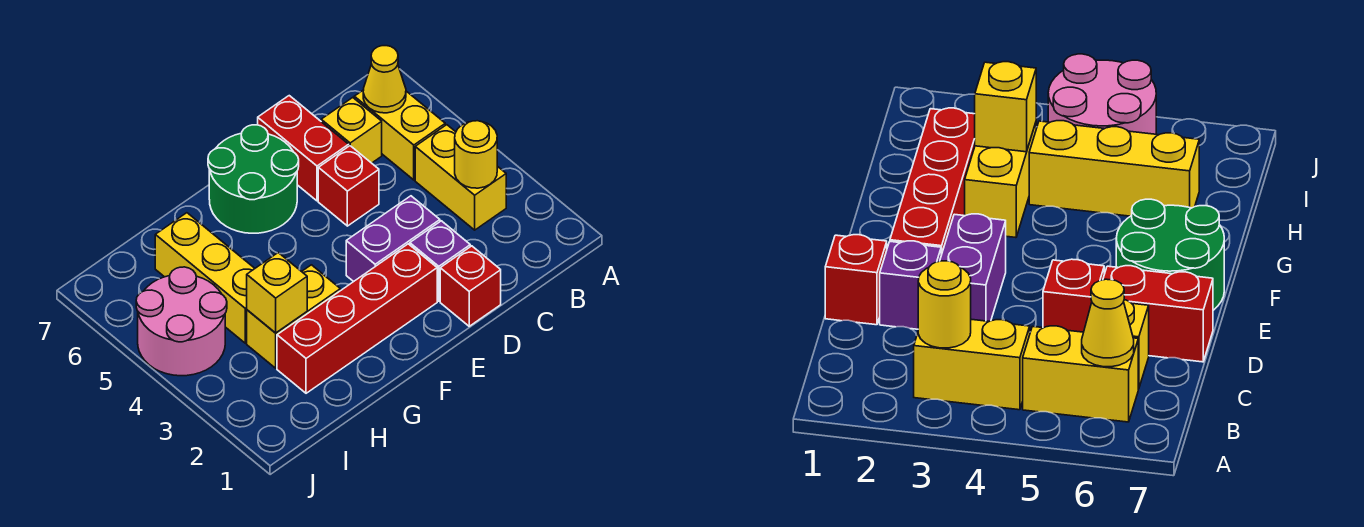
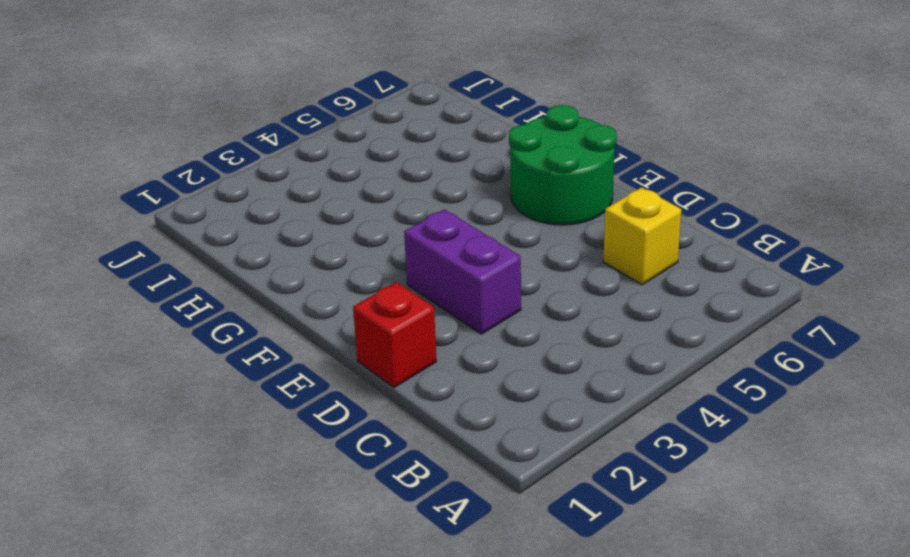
none -> yellow 1x2 brick [415,125,506,230]
none -> yellow 1x2 brick [354,90,445,180]
none -> purple 1x1 brick [410,221,470,301]

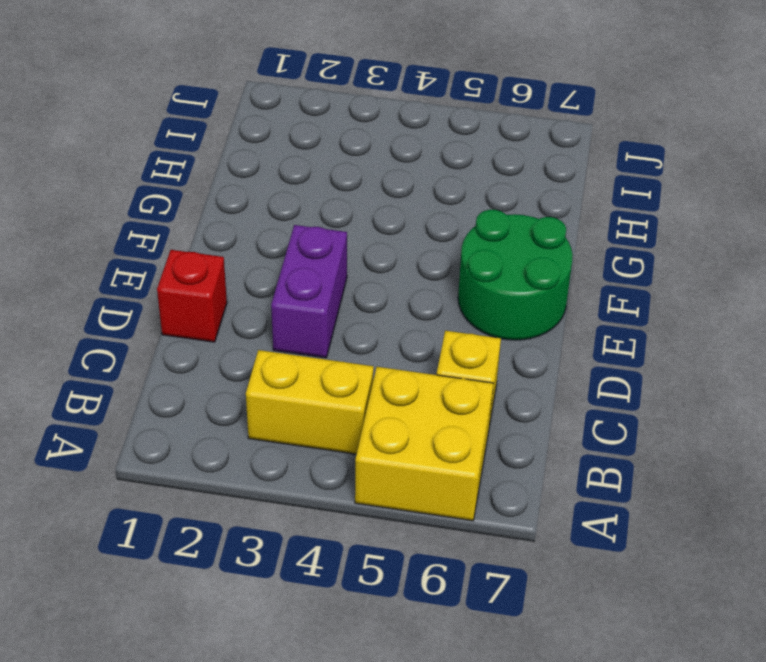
yellow 2x2 brick [355,367,494,521] -> yellow 1x2 brick [354,90,445,180]
none -> purple 1x1 brick [410,221,470,301]
none -> red 1x1 brick [318,146,379,226]
none -> red 1x2 brick [258,96,349,201]

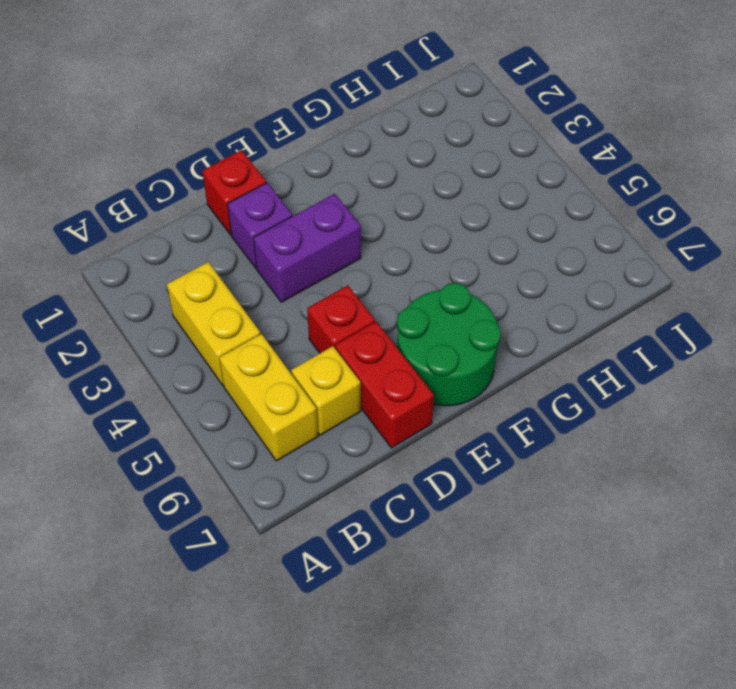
none -> red 1x4 brick [277,244,437,393]
none -> yellow 1x2 brick [247,265,340,368]
none -> yellow 1x3 brick [155,213,255,343]

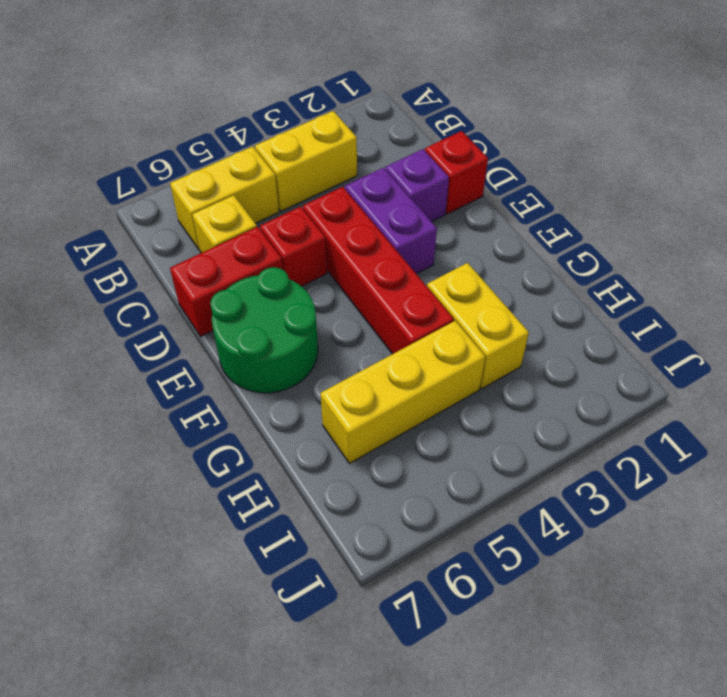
red 1x4 brick [303,187,454,354] -> red 1x4 brick moved to [277,244,437,393]
none -> pink 2x2 round brick [136,267,227,376]
none -> yellow 1x1 round brick [455,121,497,188]
none -> yellow 1x1 cone [363,46,406,113]

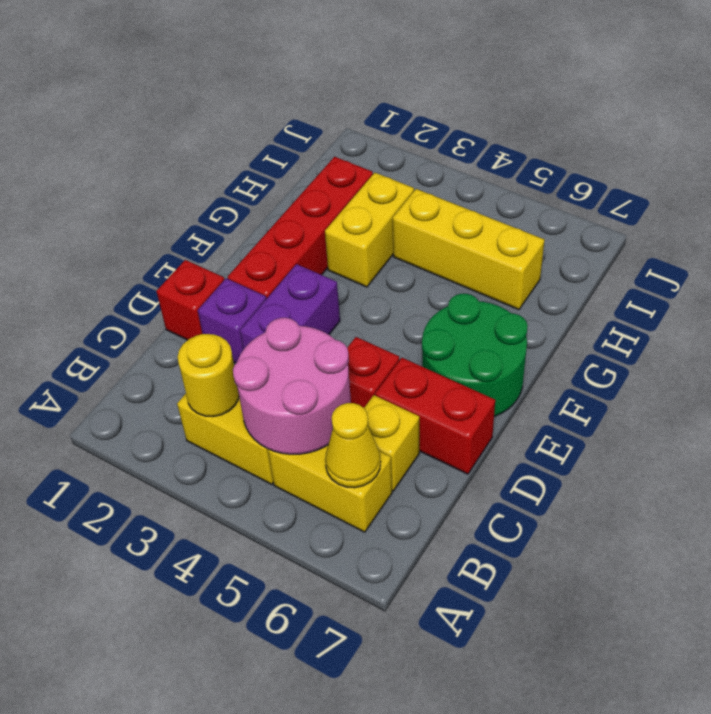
pink 2x2 round brick [233,318,351,454] -> pink 2x2 round brick moved to [136,267,227,376]
none -> yellow 1x1 brick [247,253,307,333]

